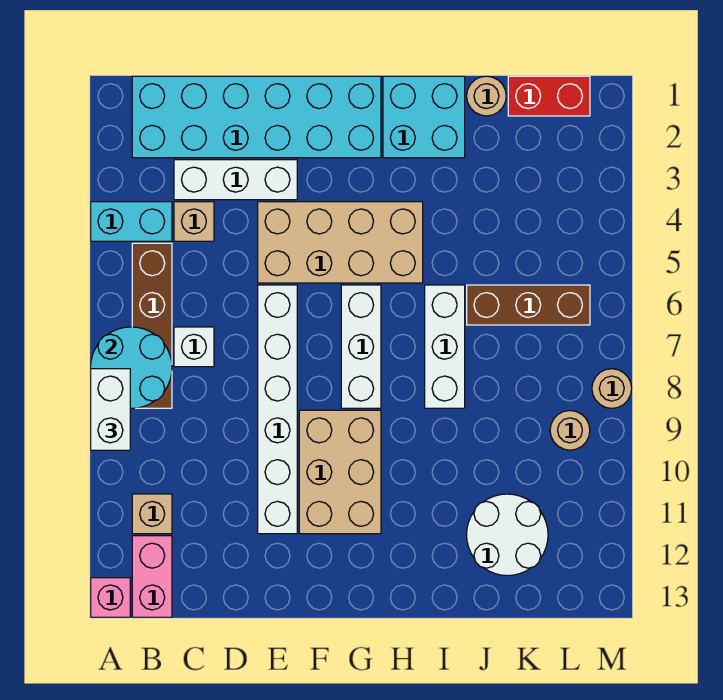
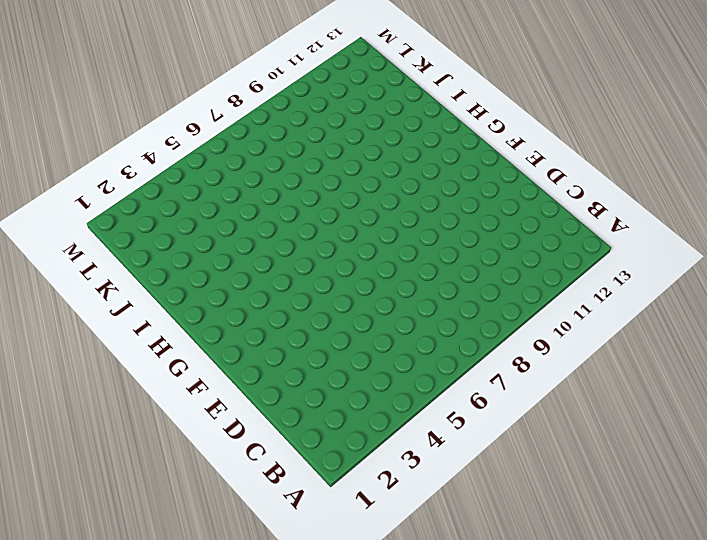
none -> cyan 1x2 brick [91,202,172,241]
none -> pink 1x1 brick [91,578,130,617]
none -> cyan 2x6 brick [132,76,381,158]

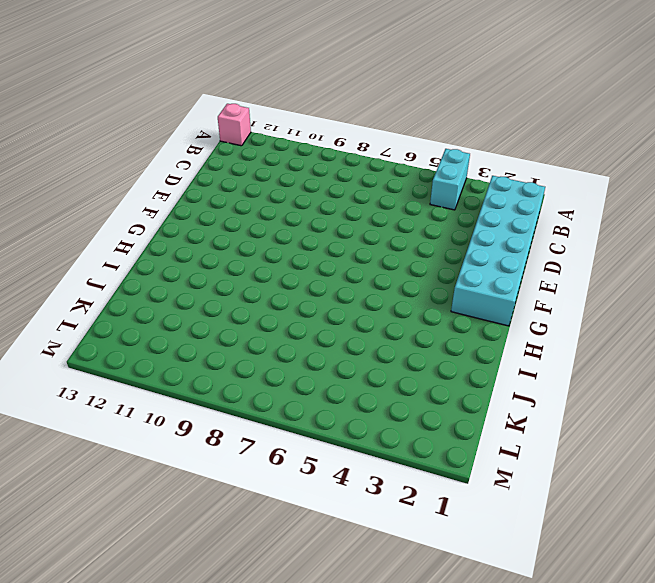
none -> brown 1x4 brick [132,243,172,408]
none -> tan 1x1 brick [132,494,172,534]
none -> pink 1x2 brick [132,536,172,617]

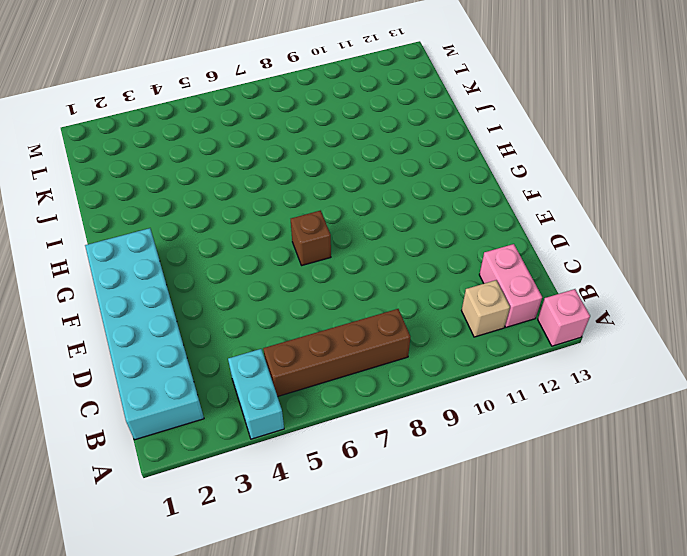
pink 1x2 brick [479,244,542,327] -> pink 1x2 brick turned to [132,536,172,617]
brown 1x1 brick [291,211,331,265] -> none
none -> white 1x3 brick [174,160,297,200]
none -> tan 1x1 brick [174,202,214,241]
none -> white 1x1 brick [174,327,214,367]

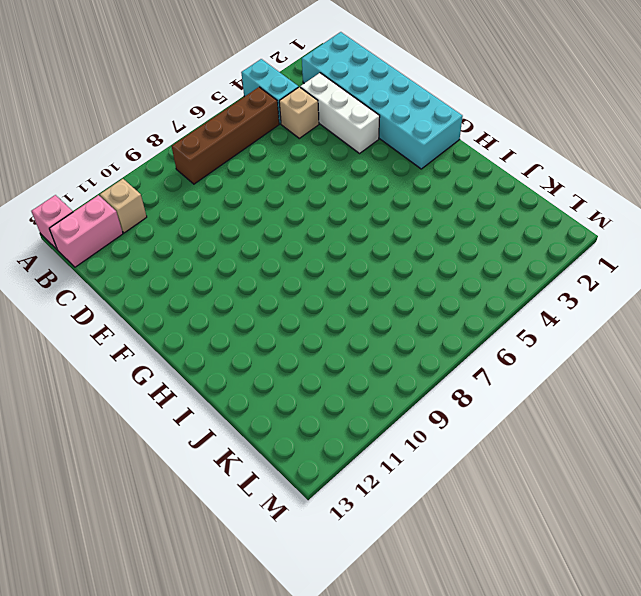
none -> white 1x1 brick [174,327,214,367]
none -> tan 2x4 brick [258,202,423,283]
none -> white 1x6 brick [258,285,297,534]

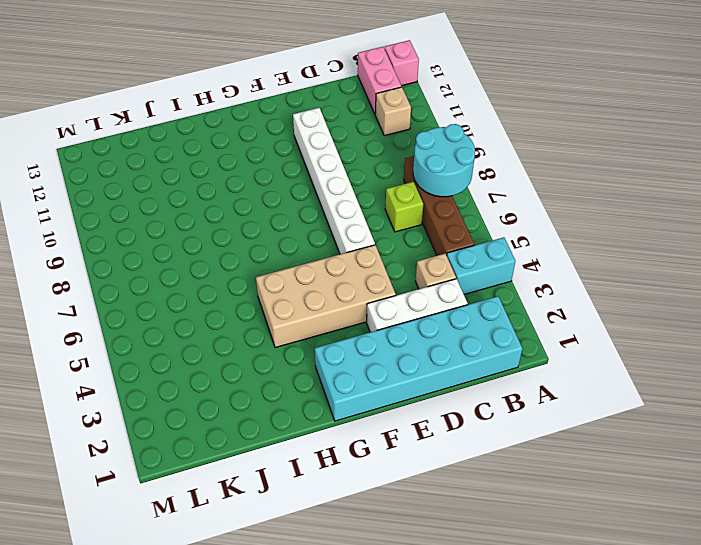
lime 1x1 brick [385,182,423,232] -> white 1x1 brick [174,327,214,367]
none -> tan 2x3 brick [299,410,381,534]
none -> white 1x3 brick [341,285,381,408]
none -> cyan 2x2 brick [383,76,465,158]

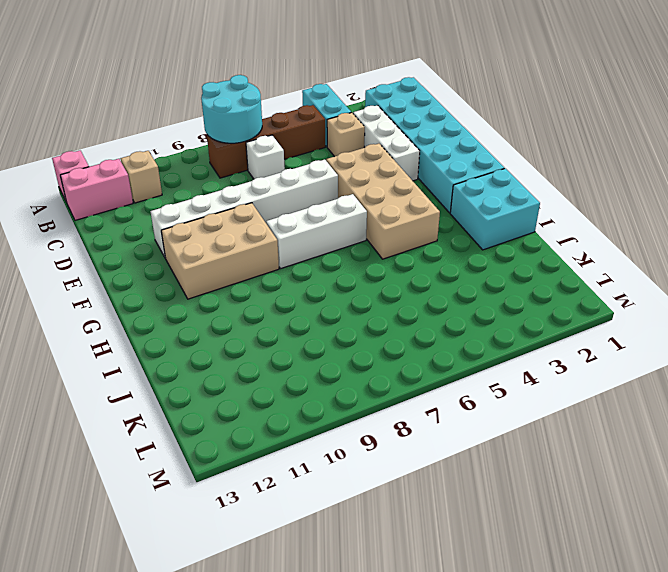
none -> white 1x3 brick [425,285,465,408]
none -> tan 1x1 round brick [467,76,506,116]
none -> brown 1x3 brick [467,285,590,325]

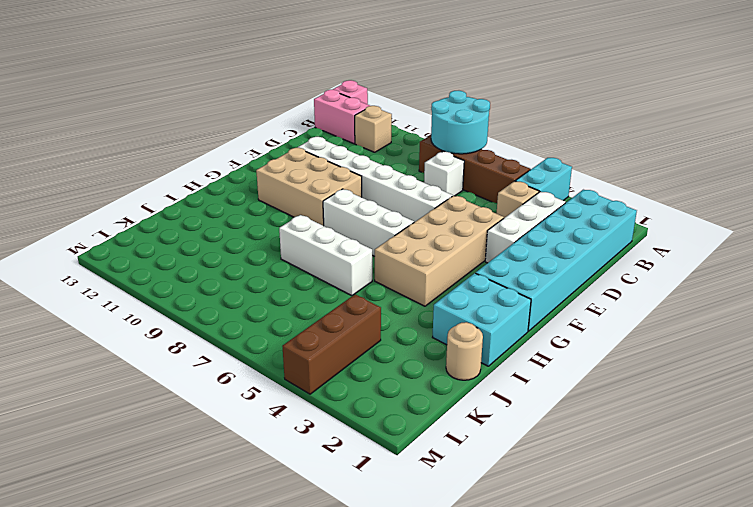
brown 1x3 brick [282,294,381,394] -> brown 1x3 brick moved to [467,285,590,325]
none -> white 2x2 round brick [467,494,548,576]
none -> red 1x2 brick [508,76,590,116]
none -> tan 1x1 round brick [550,411,590,450]

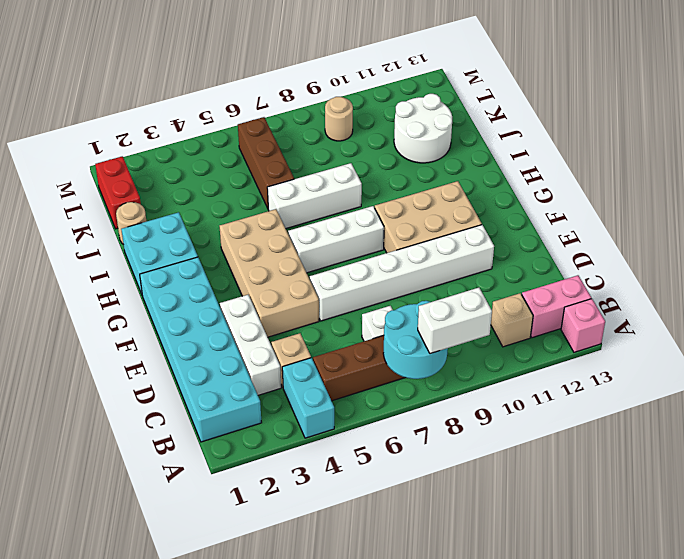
none -> tan 1x1 round brick [592,369,632,408]

